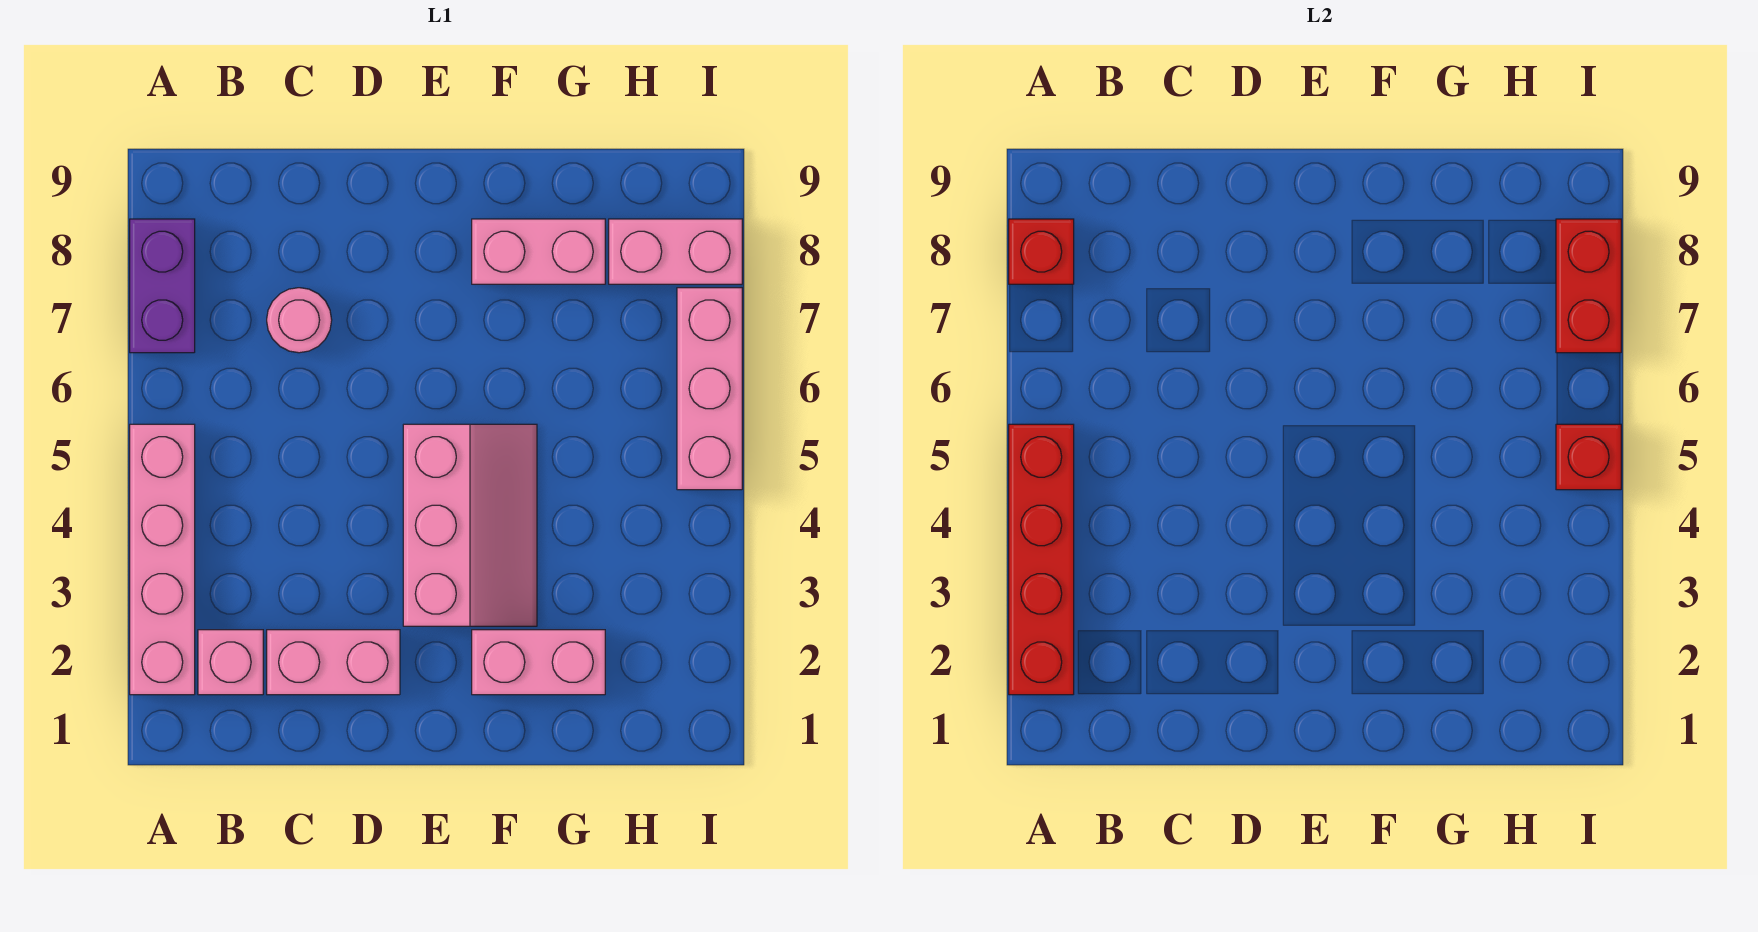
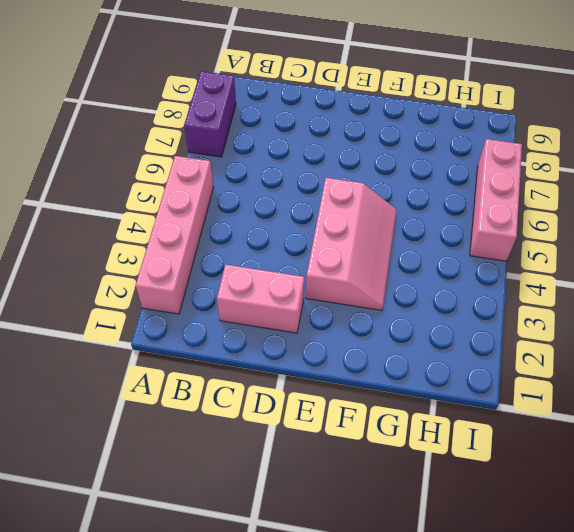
none -> pink 1x1 brick [198,630,263,695]
none -> pink 1x1 round brick [267,288,332,353]
none -> pink 1x2 brick [472,630,605,695]

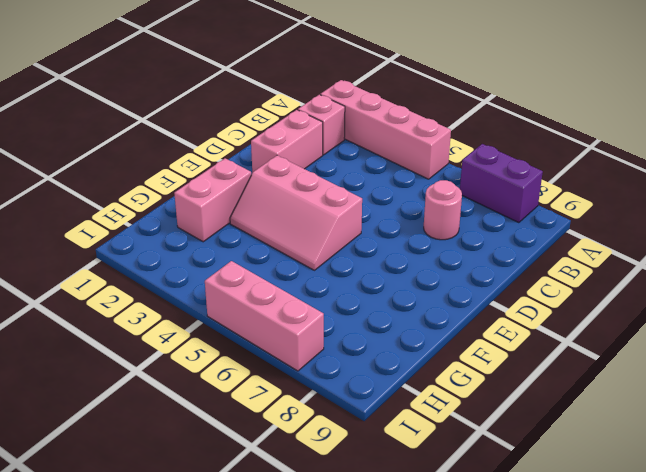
none -> pink 1x2 brick [472,219,605,284]
none -> pink 1x2 brick [609,219,742,284]
none -> red 1x4 brick [1009,424,1074,695]

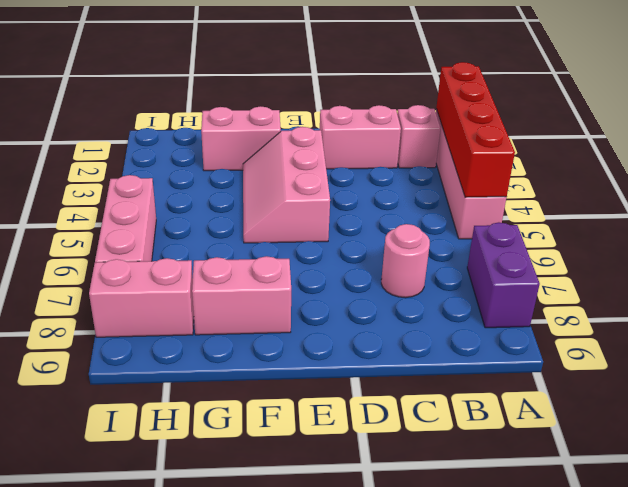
none -> red 1x1 brick [1009,219,1074,284]
none -> red 1x1 brick [1556,424,1621,490]
none -> red 1x2 brick [1556,219,1621,353]

